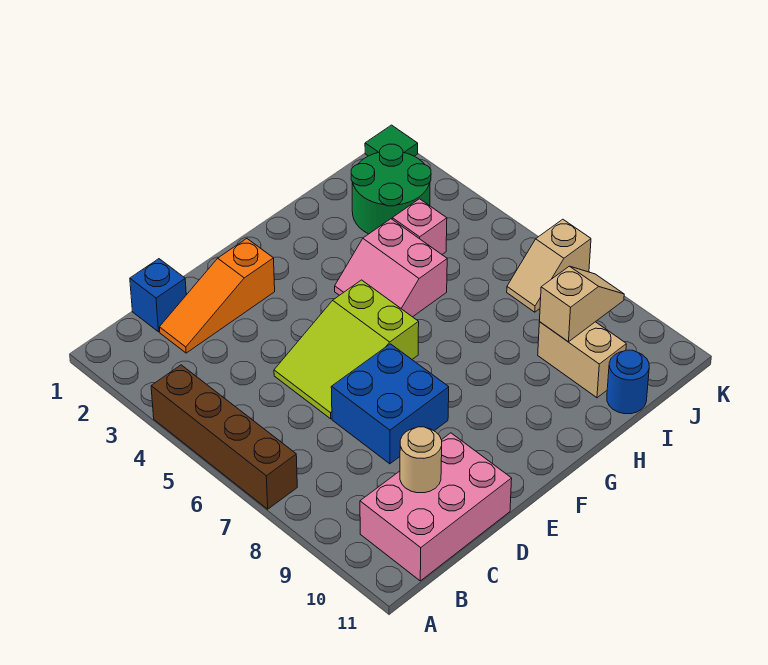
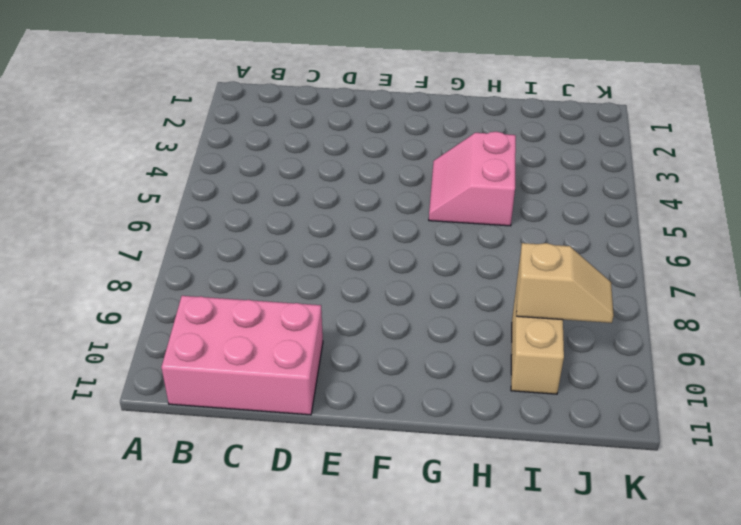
none -> brown 1x4 brick [151,365,297,509]
none -> blue 1x1 brick [130,259,186,332]
none -> orange 1x3 slope [159,239,275,353]

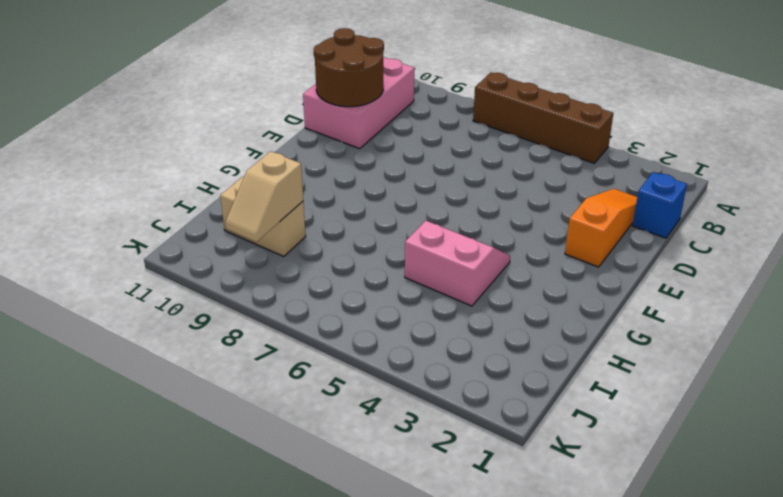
brown 2x2 round brick [314,28,384,107] -> tan 1x1 round brick [400,427,442,493]
none -> lime 2x3 slope [274,280,419,419]
none -> blue 2x2 brick [331,344,449,464]
none -> green 2x2 round brick [351,144,431,234]

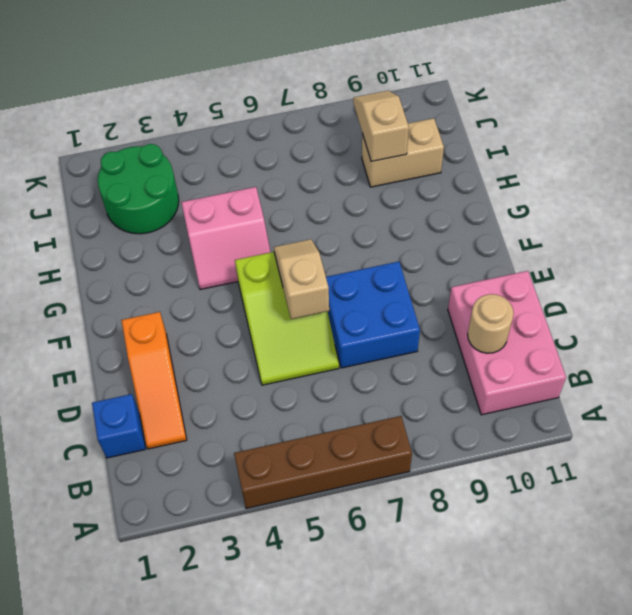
tan 1x2 slope [274,239,329,319] -> tan 1x2 slope turned to [507,219,591,312]
none -> pink 1x1 brick [392,199,447,254]
none -> blue 1x1 round brick [607,350,649,414]
none -> green 1x1 tile [365,125,418,156]

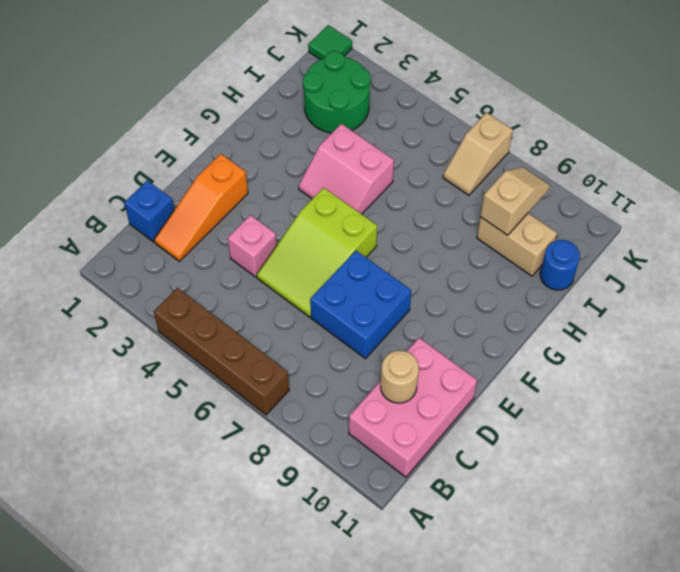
pink 1x1 brick [228,215,277,277] -> pink 1x1 brick moved to [392,199,447,254]

